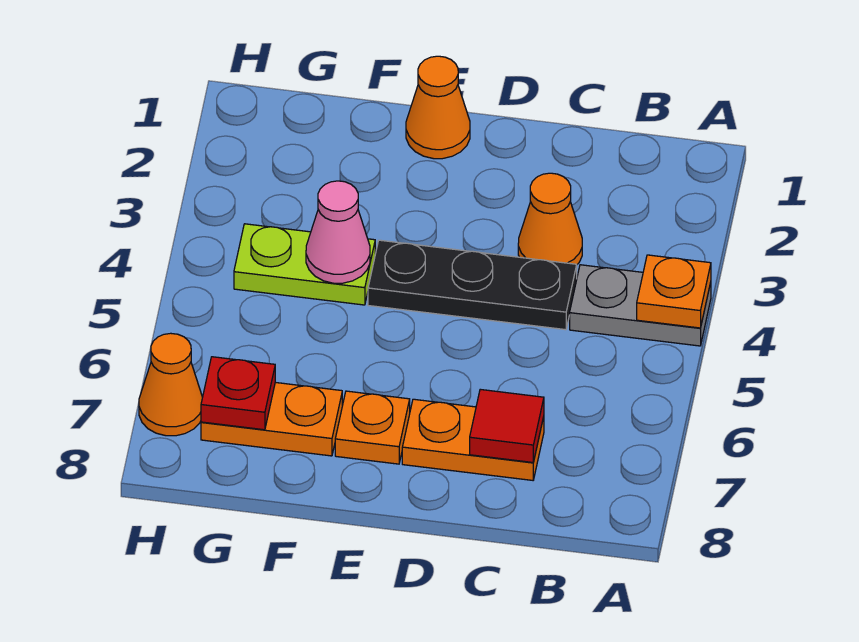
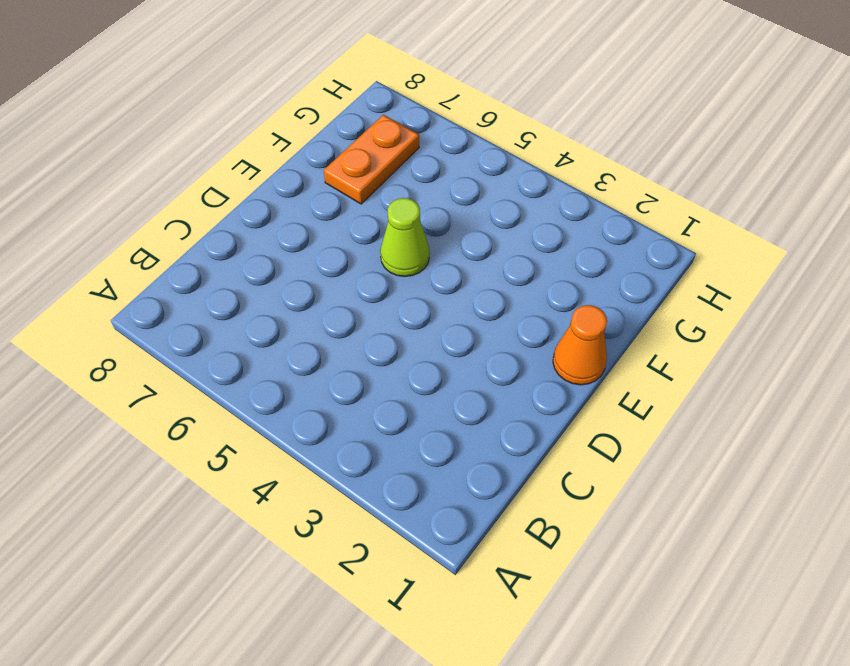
lime 1x1 cone [380,198,430,277] -> none
none -> grey 1x2 plate [570,265,711,346]
none -> orange 1x1 cone [518,173,582,265]
none -> black 1x3 plate [368,240,577,330]

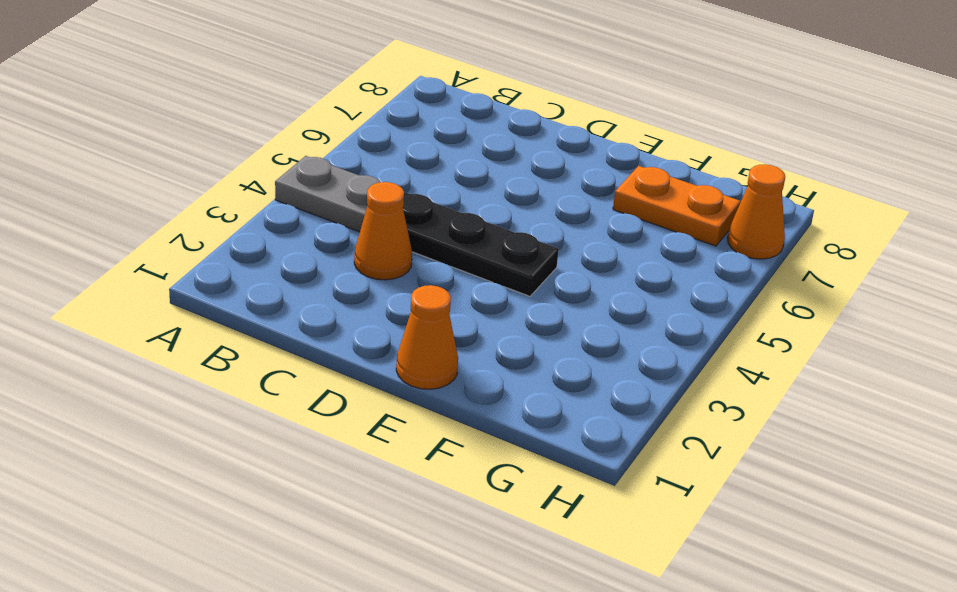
none -> orange 1x2 plate [402,399,544,480]
none -> orange 1x1 plate [335,391,410,464]
none -> lime 1x2 plate [234,224,375,305]

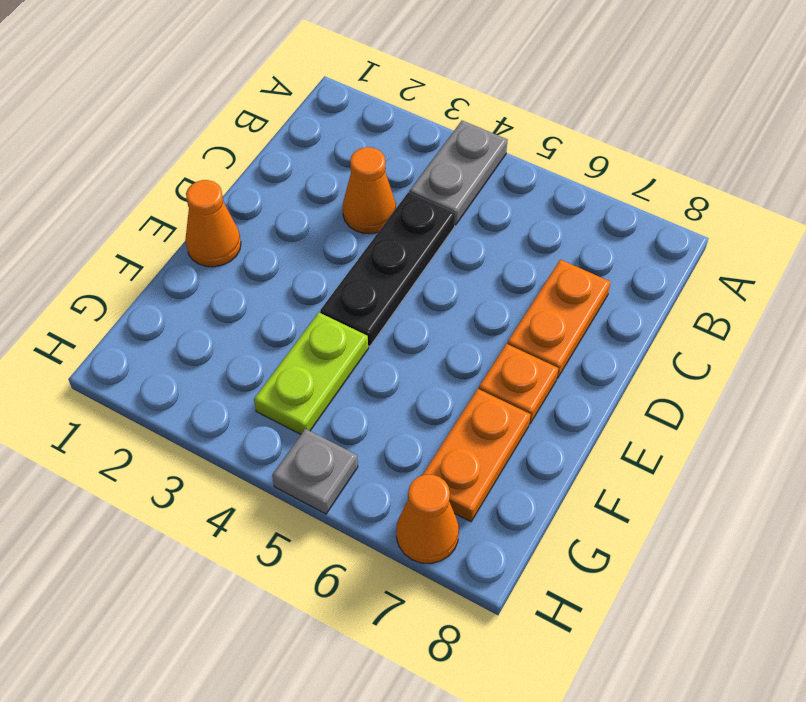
grey 1x1 plate [272,429,358,514] -> none
none -> orange 1x1 plate [637,255,711,328]
none -> red 1x1 tile [470,389,544,462]
none -> pink 1x1 cone [306,181,370,283]

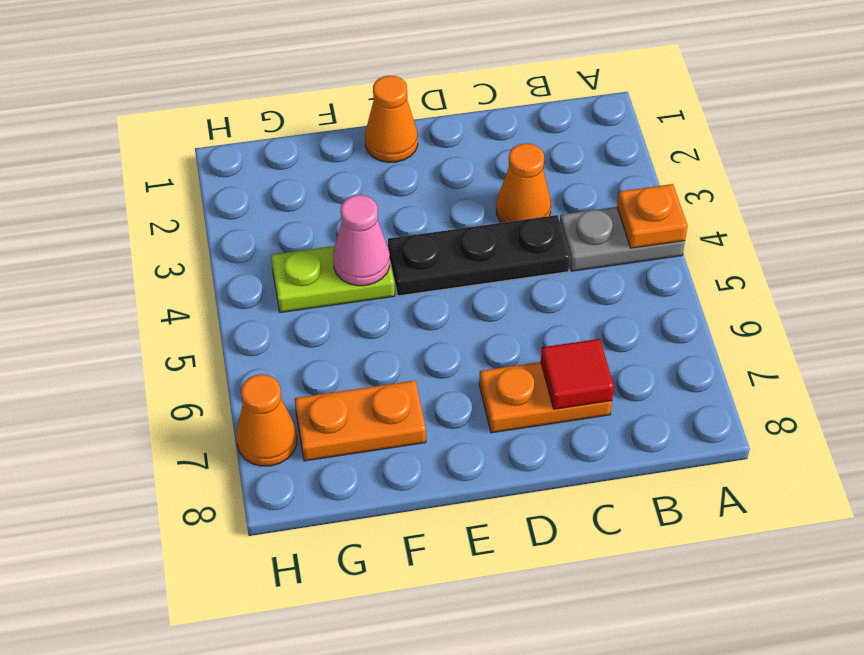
none -> orange 1x1 plate [335,391,410,464]
none -> red 1x1 plate [201,357,275,430]

